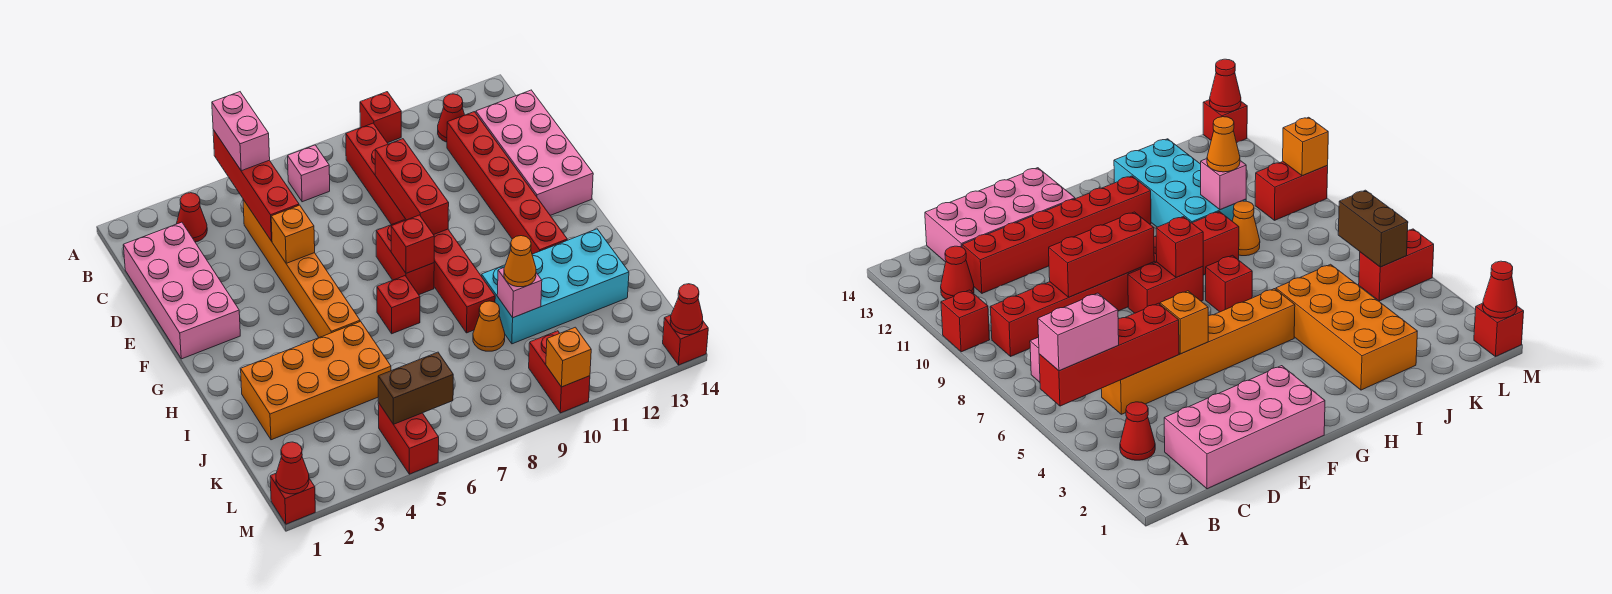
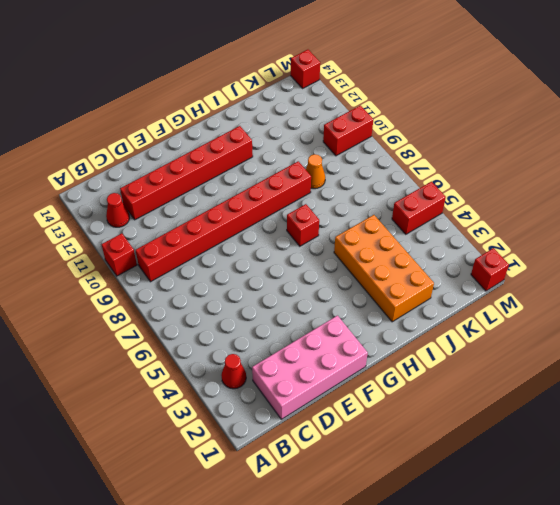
none -> pink 1x1 brick [288,145,330,202]
none -> orange 1x6 brick [243,200,360,338]
none -> pink 2x4 brick [476,90,593,215]

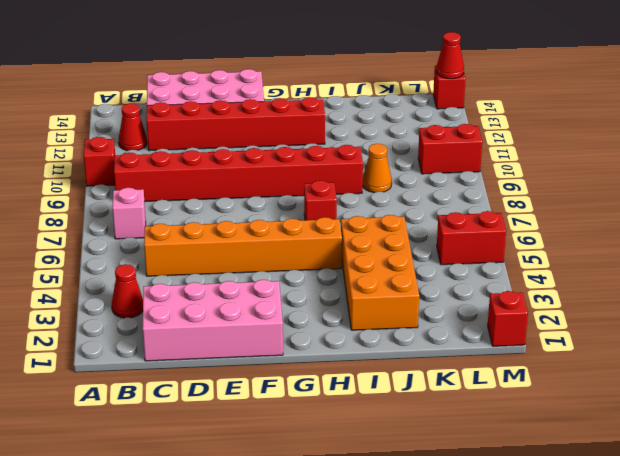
none -> red 1x2 brick [376,220,434,295]
none -> cyan 2x4 brick [482,229,629,344]
none -> red 1x4 brick [213,130,299,241]

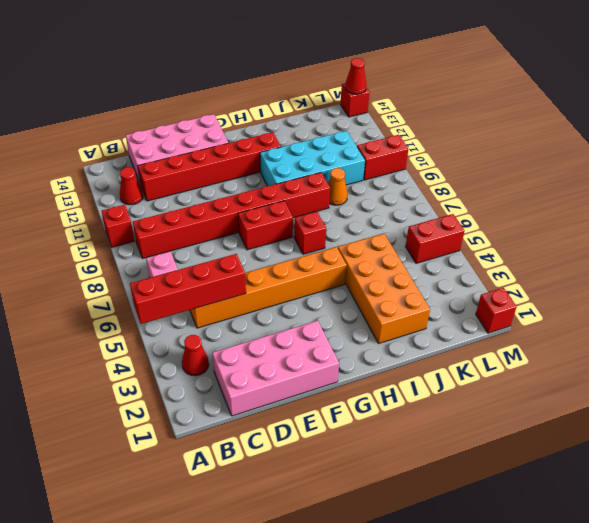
cyan 2x4 brick [260,131,365,186] -> cyan 2x4 brick turned to [482,229,629,344]
none -> red 1x3 brick [375,139,449,235]
none -> orange 1x1 brick [271,205,315,263]
none -> red 1x1 brick [391,215,434,273]

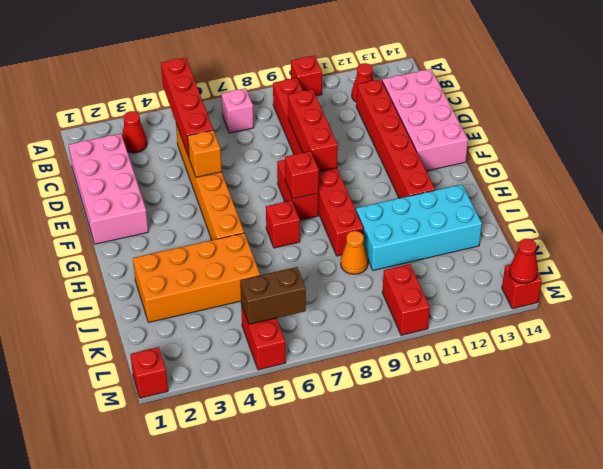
none -> pink 1x1 brick [497,268,542,318]
none -> red 1x1 cone [276,442,309,494]
none -> orange 1x1 brick [546,327,591,387]

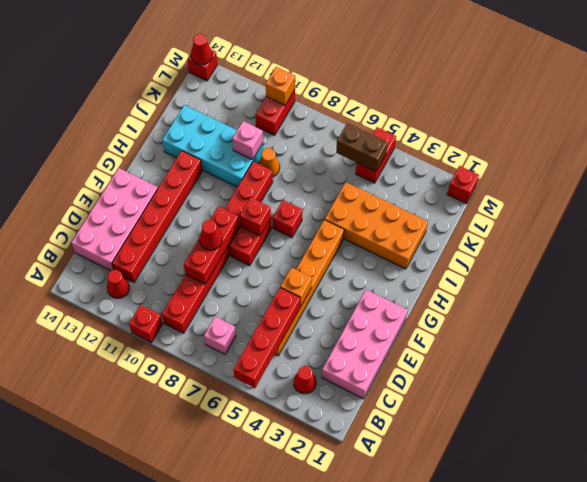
red 1x1 cone [199,220,222,250] -> red 1x1 cone moved to [276,442,309,494]
none -> pink 1x2 brick [212,92,270,171]
none -> orange 1x1 cone [504,236,536,287]

